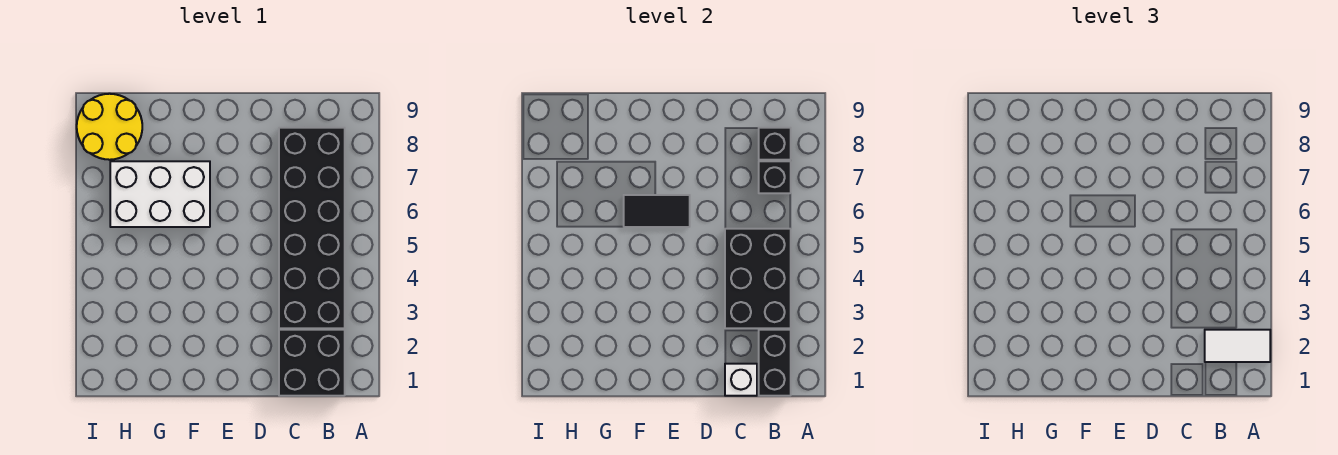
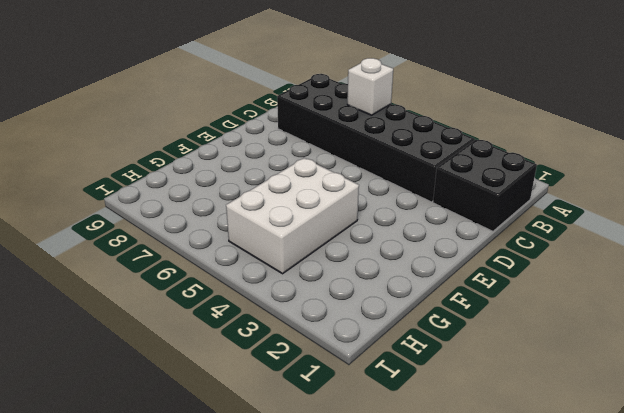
white 1x1 brick [347,58,393,115] -> white 1x1 brick moved to [725,364,757,396]
white 2x3 brick [226,158,359,274] -> white 2x3 brick moved to [110,161,210,227]
none -> yellow 2x2 round brick [77,94,142,160]
none -> black 1x2 brick [759,330,791,396]

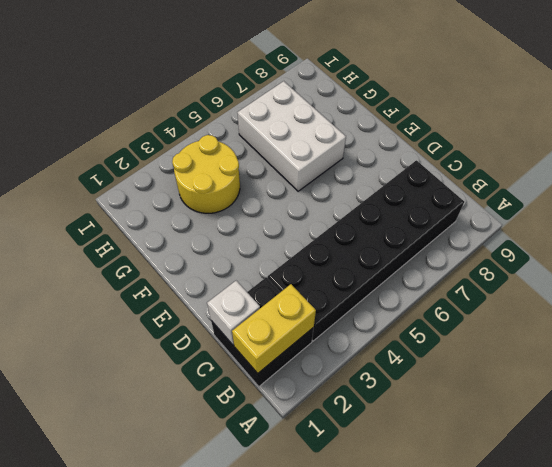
yellow 1x2 brick [232,284,316,373] -> black 1x2 brick [759,330,791,396]
yellow 2x2 round brick [172,135,240,213] -> yellow 2x2 round brick moved to [77,94,142,160]
none -> black 2x3 brick [725,229,791,328]
none -> black 1x1 brick [759,161,791,193]

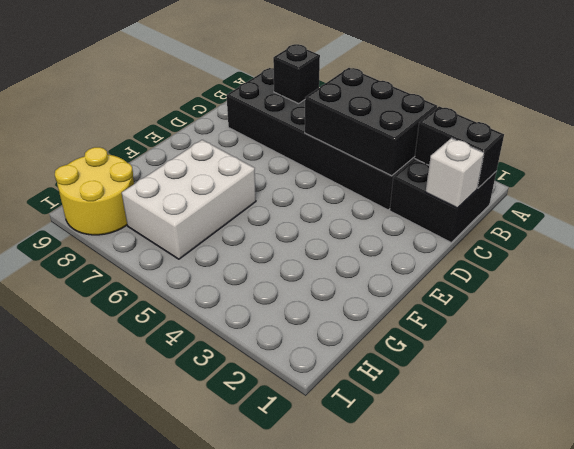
none -> black 1x1 brick [759,128,791,160]
none -> black 1x2 tile [624,195,690,227]

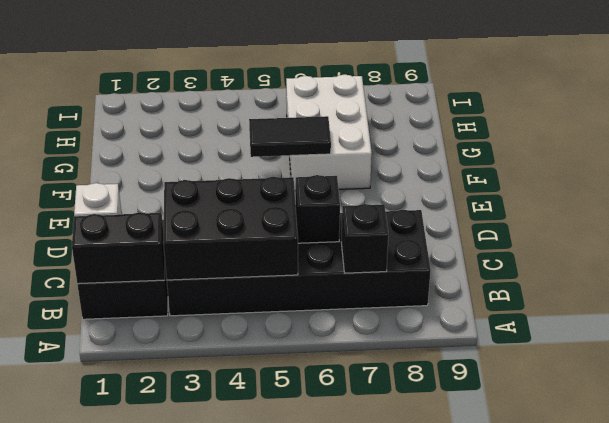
black 1x1 brick [296,175,340,243] -> black 1x1 brick moved to [759,128,791,160]
black 1x2 tile [249,116,331,157] -> black 1x2 tile turned to [624,195,690,227]
none -> yellow 2x2 round brick [77,94,142,160]
none -> white 1x2 tile [1205,330,1270,362]

